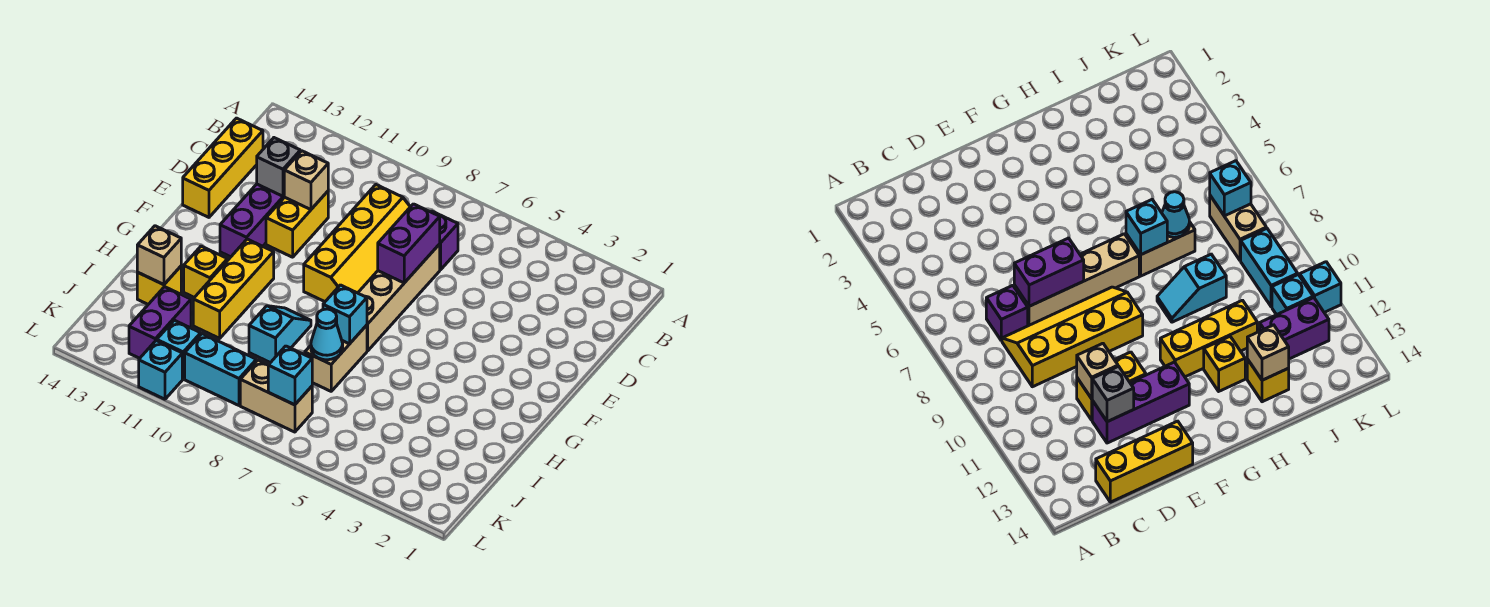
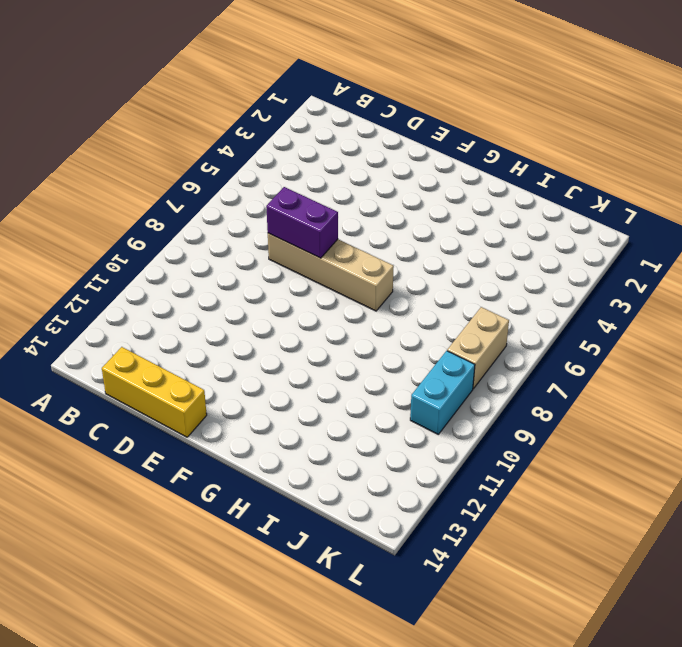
none -> purple 1x1 brick [431,211,458,270]
none -> yellow 2x4 slope [304,185,410,302]
none -> yellow 1x2 brick [266,191,328,257]

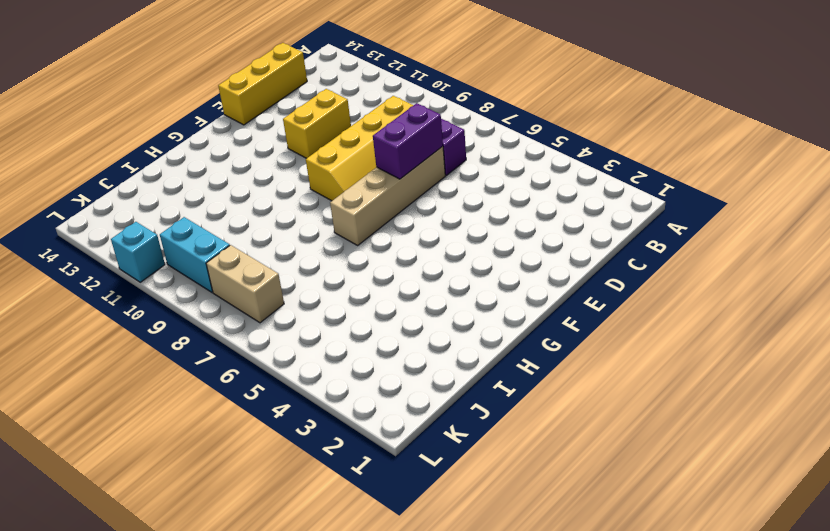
none -> purple 1x3 brick [220,184,284,257]
none -> yellow 1x3 brick [193,239,274,338]
none -> tan 1x2 brick [305,325,367,391]

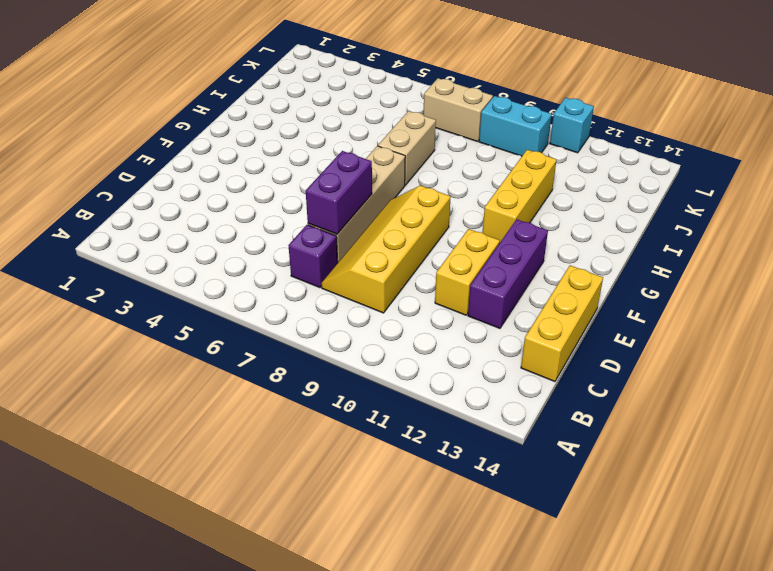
none -> cyan 1x2 slope [249,306,311,363]
none -> yellow 1x1 brick [184,246,227,297]
none -> yellow 1x1 brick [137,266,181,304]

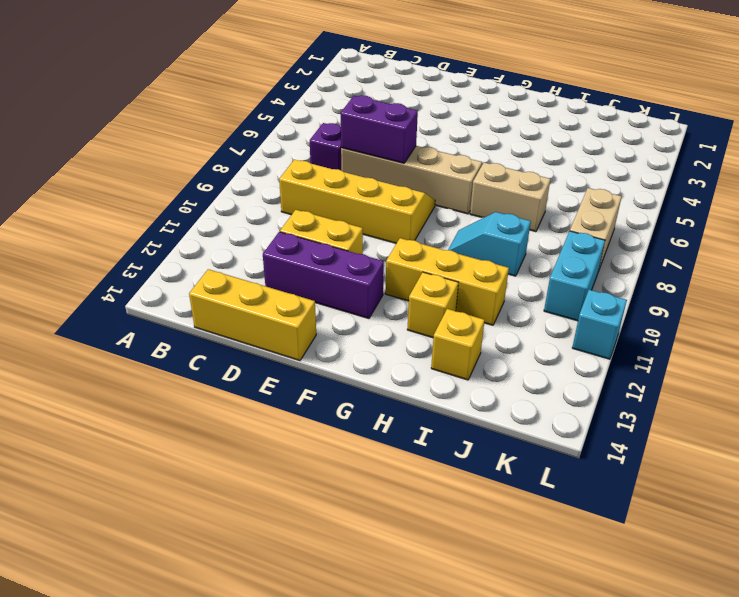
none -> purple 1x2 brick [129,287,191,358]
none -> cyan 1x1 brick [157,320,201,379]
none -> tan 1x1 brick [284,151,328,210]

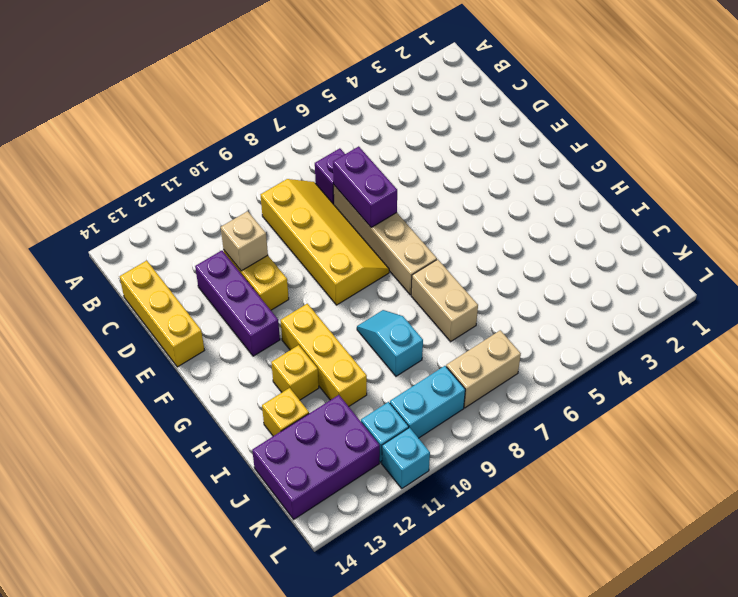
purple 2x3 brick [252,395,380,519] -> purple 1x2 brick [129,287,191,358]
none -> grey 1x1 brick [257,138,300,196]
none -> cyan 1x1 brick [323,285,367,344]
none -> cyan 1x1 cone [311,309,343,360]

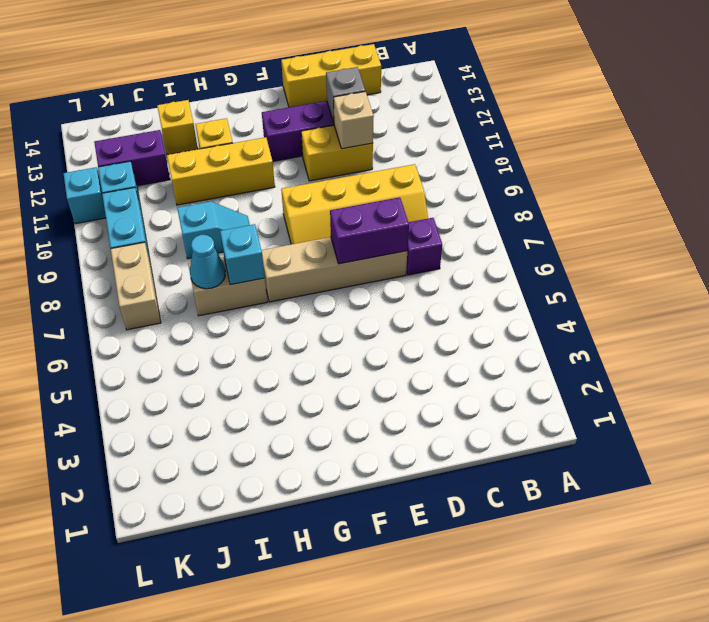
none -> tan 1x1 brick [137,226,181,285]
none -> cyan 1x1 brick [268,346,312,405]

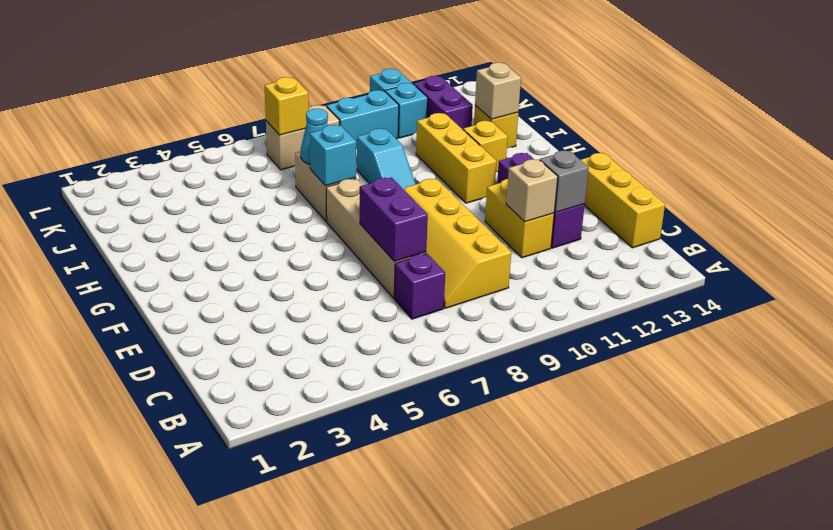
yellow 1x1 brick [265,77,309,135] -> cyan 1x1 brick [268,346,312,405]

